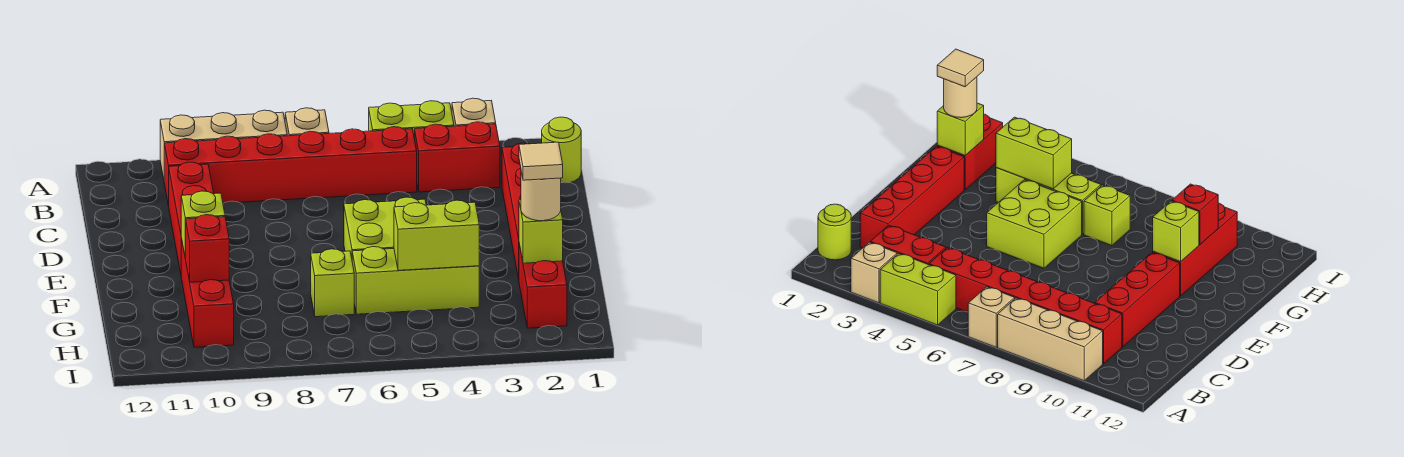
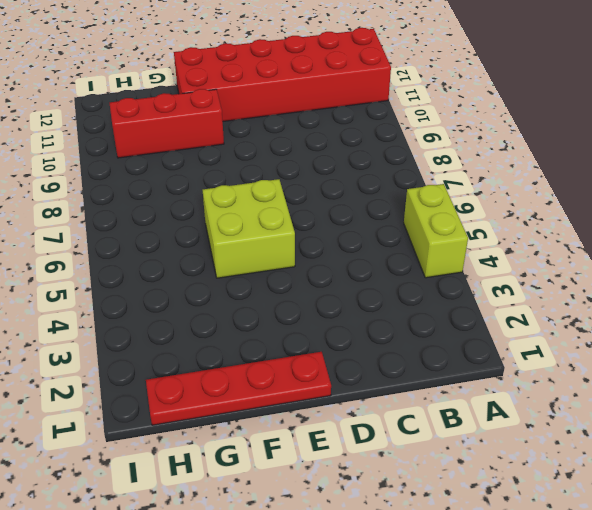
red 2x6 brick [174,28,391,121] -> none
red 1x4 plate [146,352,331,425] -> none
none -> tan 1x1 brick [452,98,496,126]
none -> tan 1x1 brick [285,108,329,136]
none -> tan 1x3 brick [160,110,287,179]

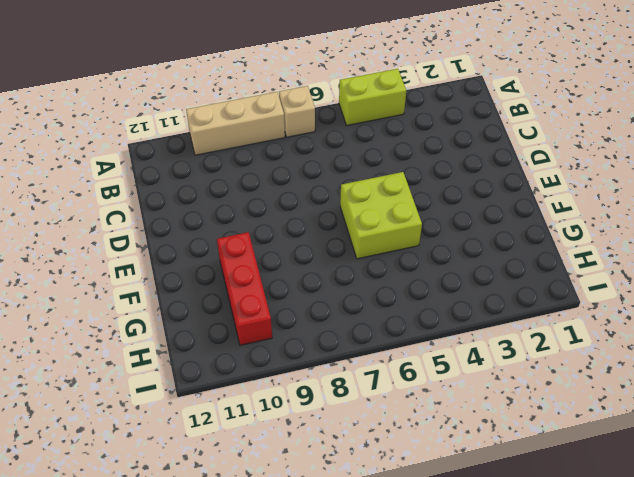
none -> tan 1x1 brick [452,98,496,126]
none -> lime 1x1 round brick [542,117,581,183]
none -> red 1x2 brick [415,122,500,192]

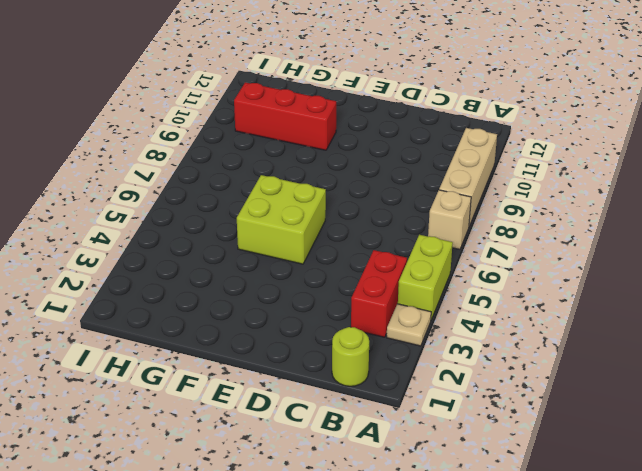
tan 1x1 plate [387,304,431,346] -> tan 1x1 brick [452,98,496,126]
none -> red 1x6 brick [164,127,417,206]
none -> red 1x4 brick [502,143,528,279]
none -> red 1x3 brick [169,162,214,273]

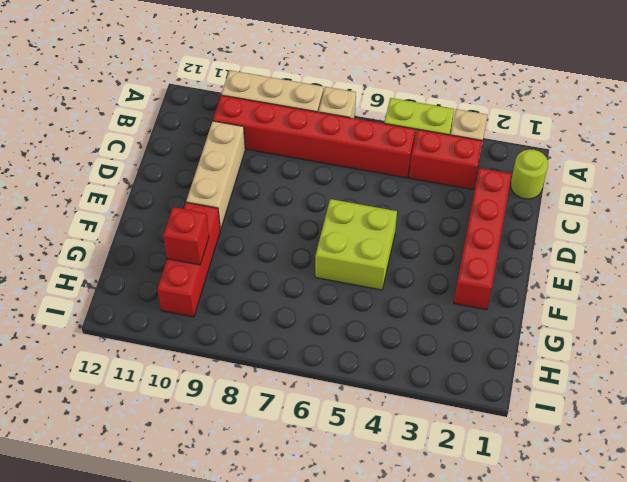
tan 1x3 brick [186,121,245,230] -> red 1x3 brick [169,162,214,273]
none -> red 1x2 brick [519,244,567,328]
none -> lime 1x3 brick [352,247,479,314]
none -> lime 1x1 brick [311,249,354,317]

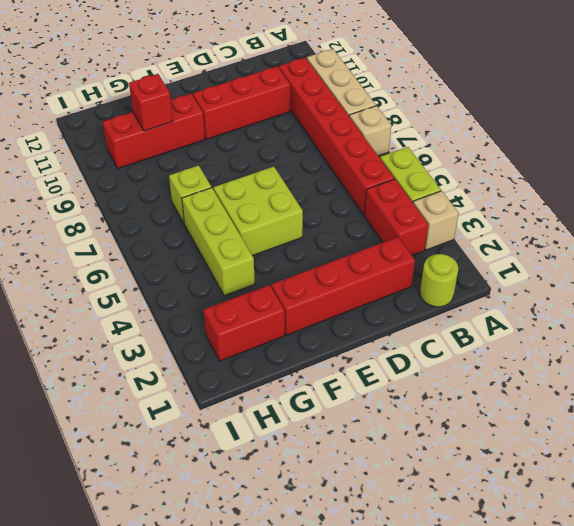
none -> lime 1x1 brick [181,191,225,259]
none -> lime 1x1 brick [519,200,563,263]
none -> lime 1x2 brick [394,200,479,270]

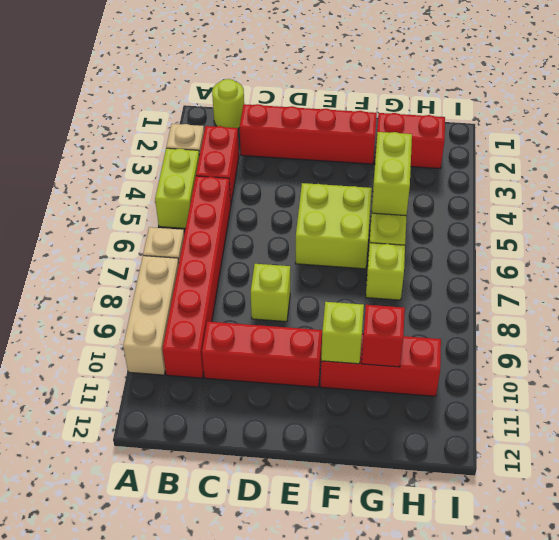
lime 1x1 brick [251,264,290,322] -> lime 1x1 brick moved to [519,200,563,263]
none -> tan 1x1 round brick [521,172,561,221]
none -> tan 1x1 tile [519,142,563,180]

